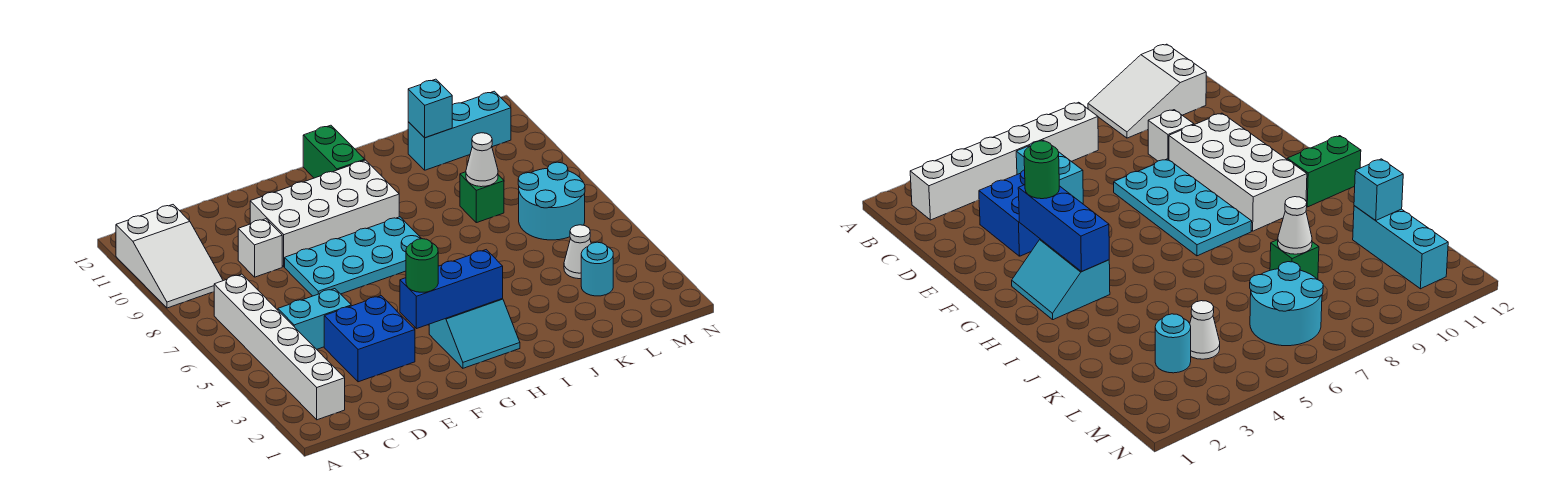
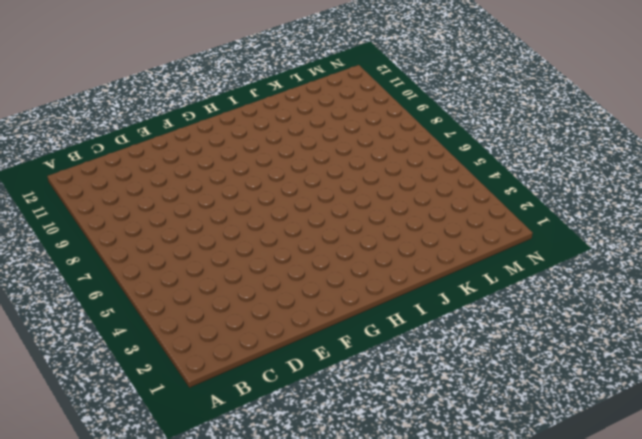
none -> white 2x3 slope [116,205,223,308]
none -> white 1x6 brick [214,274,345,420]
none -> cyan 1x2 brick [278,289,351,349]

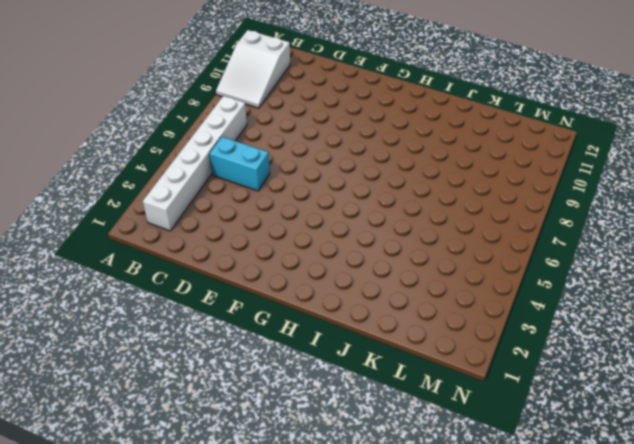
none -> blue 2x2 brick [324,296,415,382]
none -> white 1x1 brick [238,219,282,277]
none -> cyan 2x4 plate [285,217,422,296]

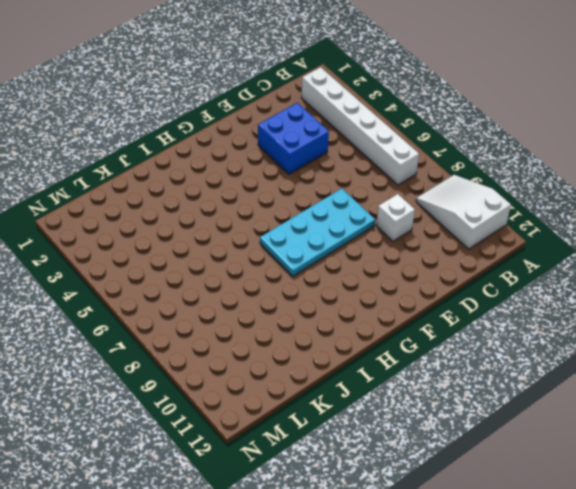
none -> cyan 1x2 brick [278,289,351,349]
none -> white 2x4 brick [250,160,399,267]
none -> cyan 2x2 slope [429,299,520,368]

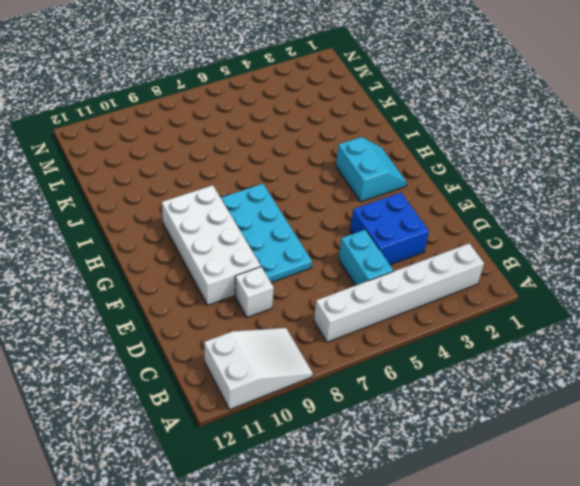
none -> green 1x2 brick [303,125,365,178]
none -> green 1x1 brick [460,172,504,223]
none -> cyan 1x3 brick [408,91,511,170]

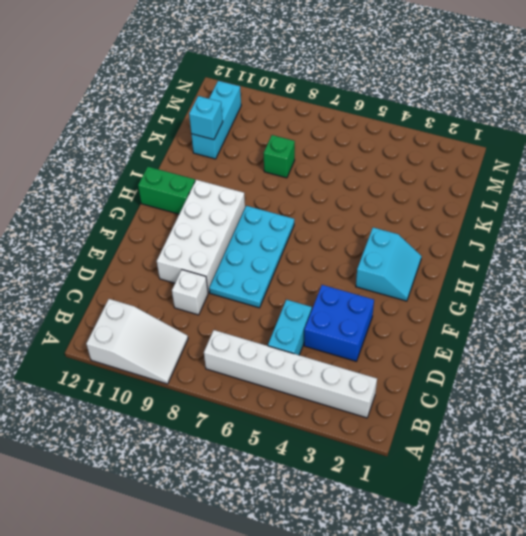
none -> cyan 1x1 round brick [581,242,613,296]
none -> white 1x1 cone [564,225,591,279]
none -> cyan 2x2 round brick [518,162,585,240]

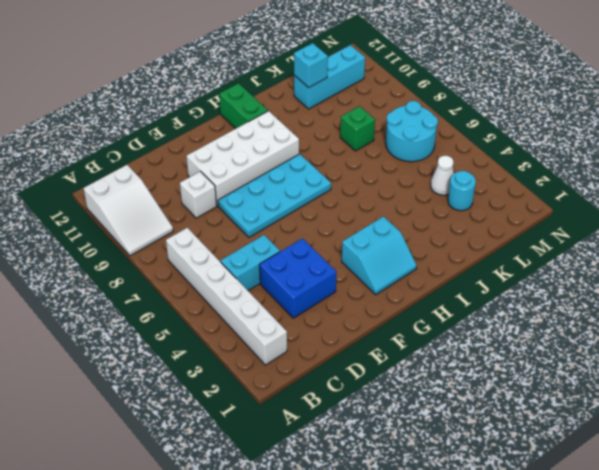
none -> blue 1x3 brick [400,250,503,329]
none -> white 1x1 cone [466,133,498,187]
none -> green 1x1 round brick [406,239,438,292]

